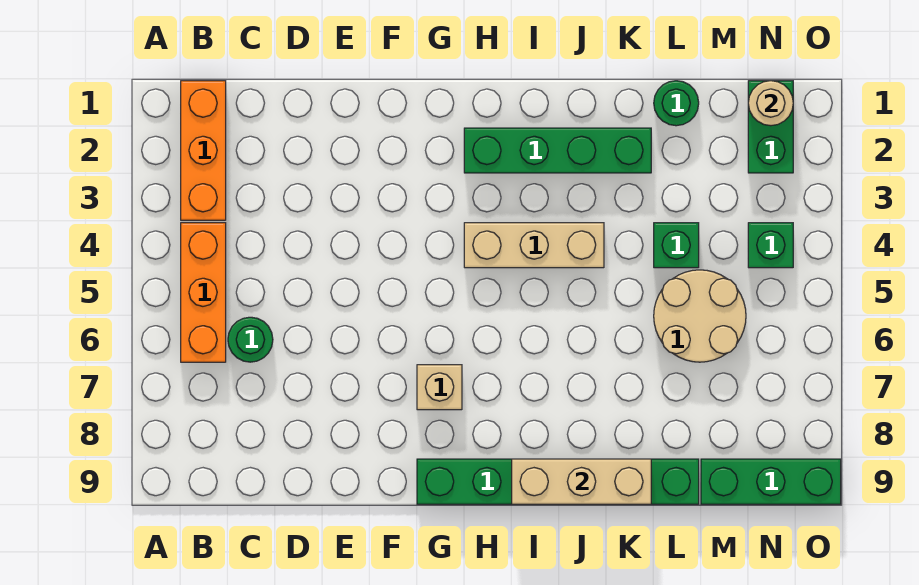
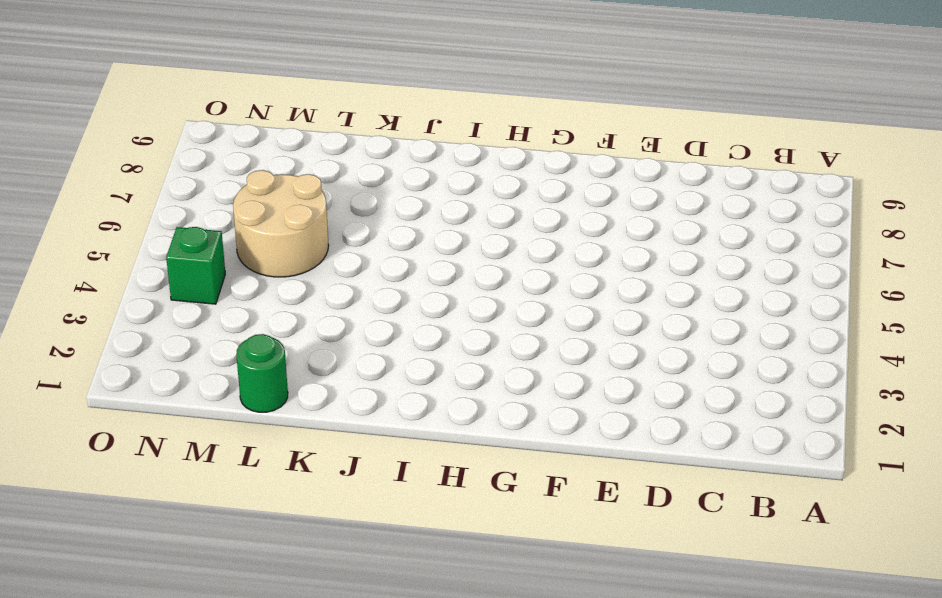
none -> orange 1x3 brick [181,81,226,220]
none -> orange 1x3 brick [181,223,226,362]
none -> green 1x1 round brick [228,317,273,362]

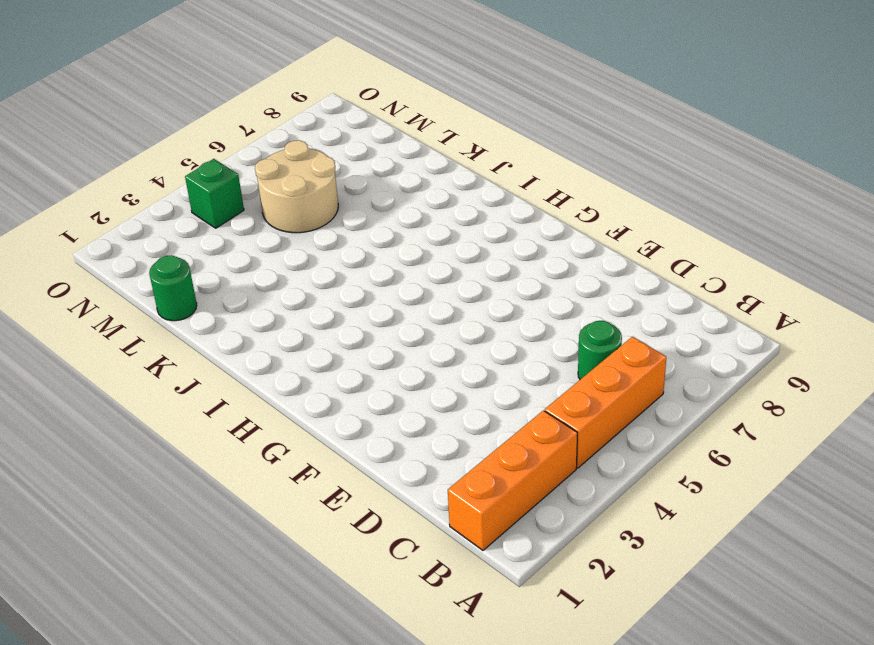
none -> tan 1x1 brick [417,365,462,410]
none -> green 1x6 brick [417,459,699,504]
none -> green 1x4 brick [464,128,651,173]

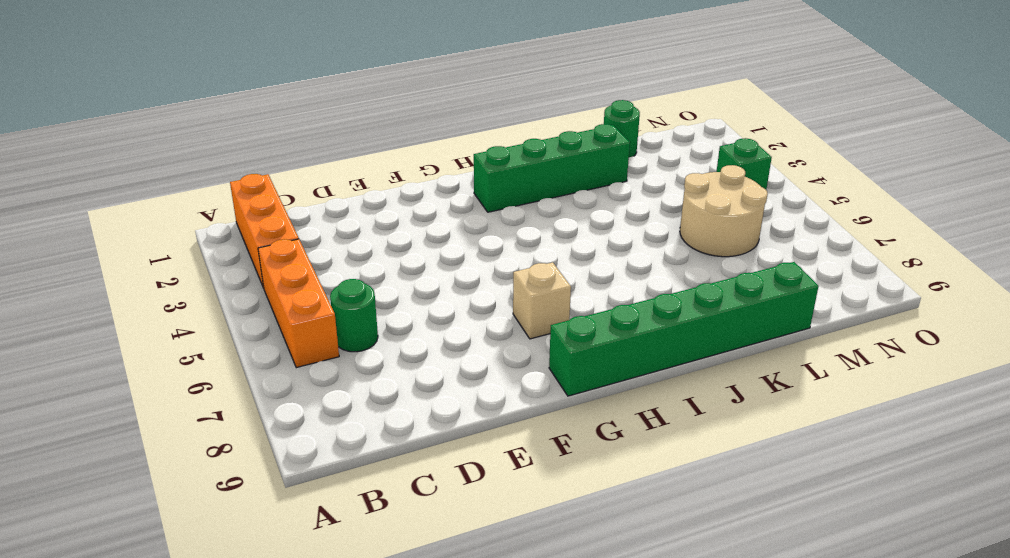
none -> tan 1x3 brick [464,223,604,268]
none -> green 1x1 brick [654,223,699,268]
none -> green 1x3 brick [701,459,841,504]

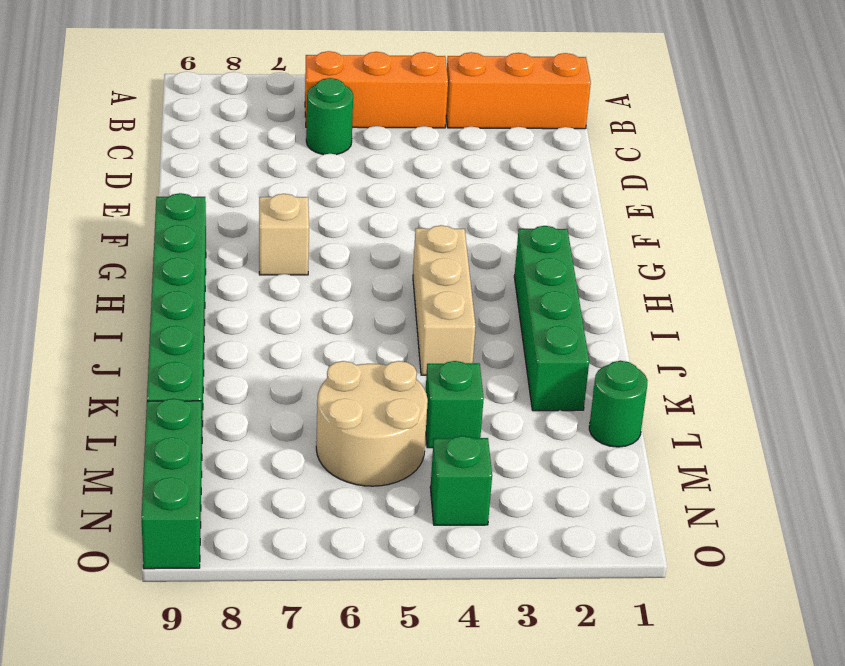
none -> green 1x2 brick [748,81,793,173]
none -> tan 1x3 brick [512,459,651,504]
none -> tan 1x1 round brick [748,81,793,126]

